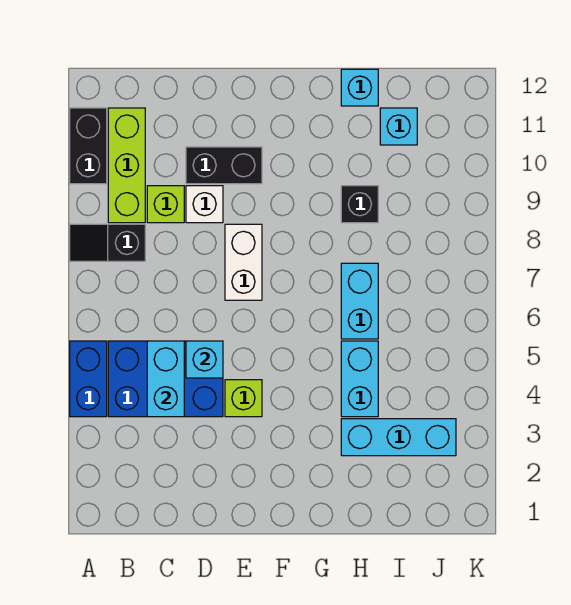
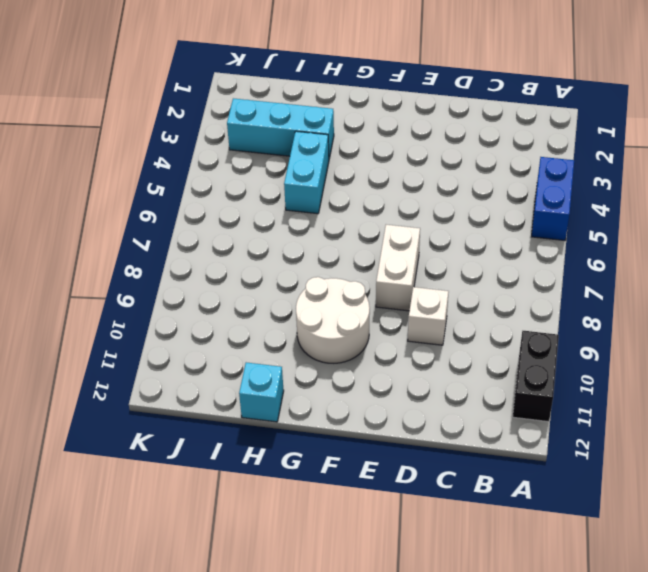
white 2x2 round brick [296,277,370,363] -> none
none -> black 1x2 slope [70,224,145,261]
none -> blue 2x3 brick [108,341,223,417]
none -> lime 1x3 brick [108,108,145,223]

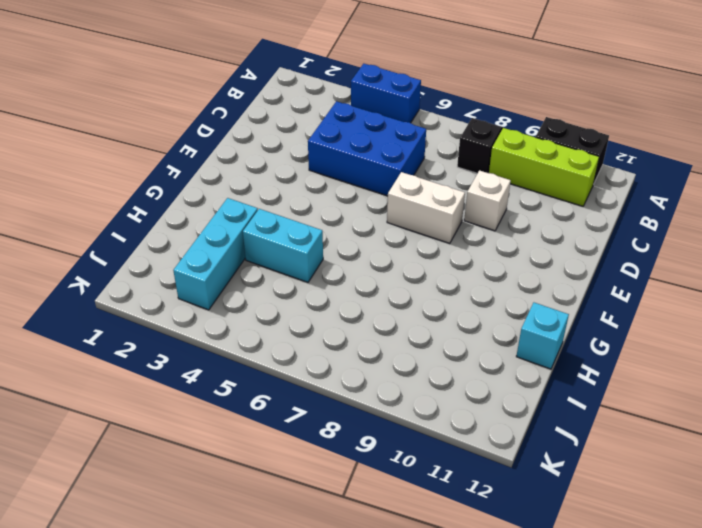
blue 2x3 brick [308,101,426,196] -> blue 2x3 brick turned to [108,341,223,417]
none -> lime 1x1 brick [147,186,184,223]
none -> black 1x2 brick [186,147,262,184]
none -> lime 1x1 brick [225,380,262,417]

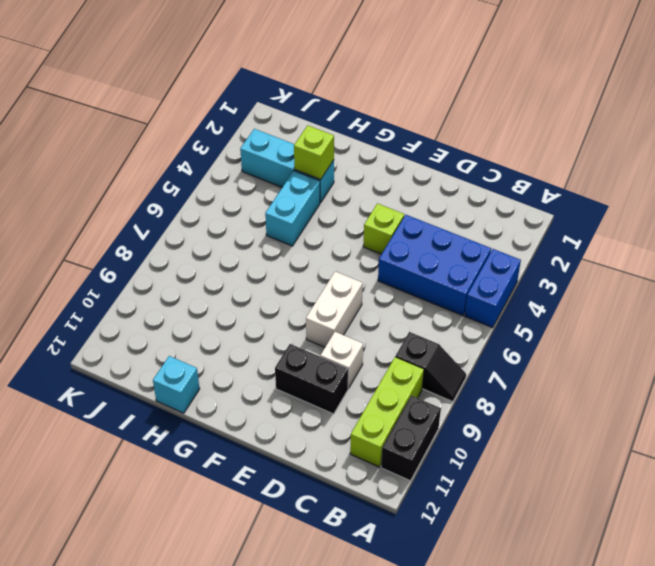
lime 1x1 brick [294,125,334,180] -> lime 1x1 brick moved to [147,186,184,223]
none -> cyan 1x2 brick [341,263,378,339]
none -> black 1x1 brick [341,186,378,223]
none -> cyan 1x1 brick [380,108,417,145]

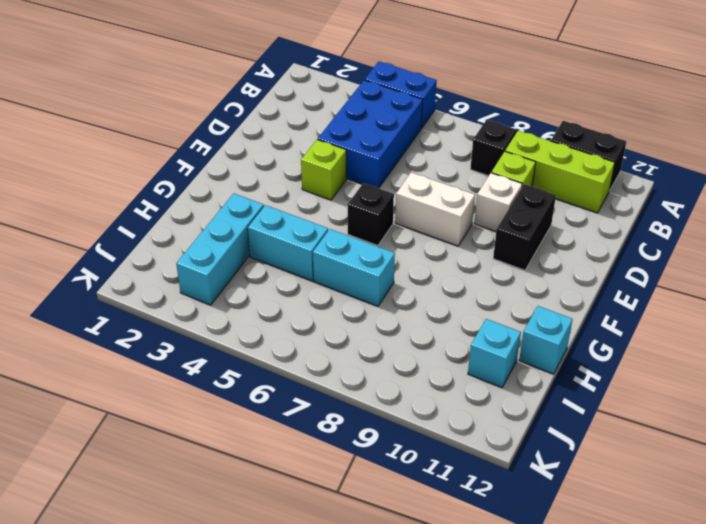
black 1x1 brick [347,183,394,246] -> black 1x1 brick moved to [341,186,378,223]
none -> cyan 1x2 brick [147,341,184,417]
none -> cyan 1x1 brick [186,341,223,378]

